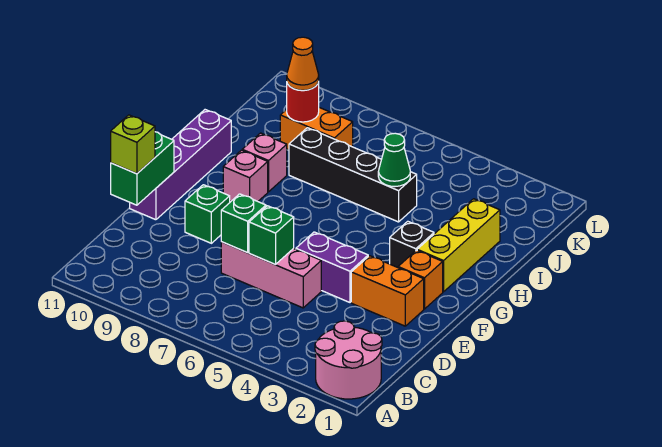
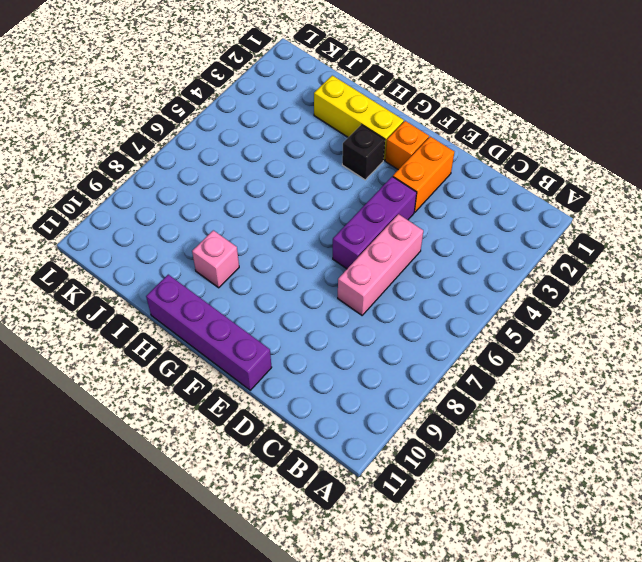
purple 1x3 brick [333,177,417,269] -> purple 1x2 brick [296,232,368,302]
none -> pink 2x2 round brick [315,321,382,399]
none -> green 1x1 brick [185,185,230,243]
none -> pink 1x1 brick [223,150,268,201]

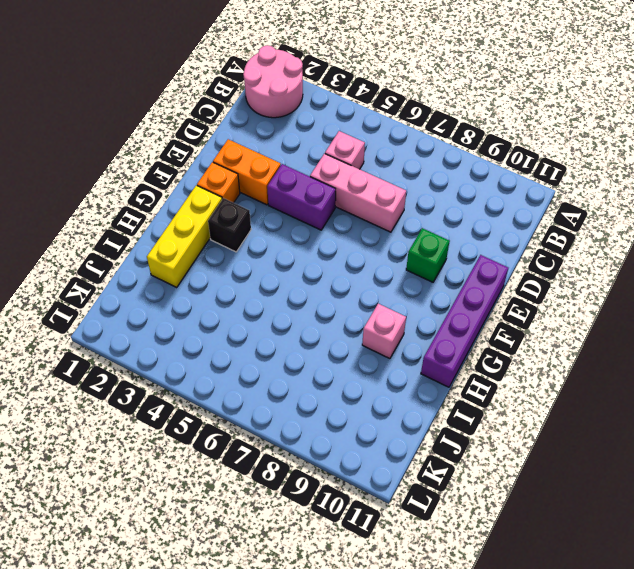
pink 1x1 brick [325,131,365,169] -> pink 1x1 brick moved to [223,150,268,201]
none -> black 1x4 brick [289,128,417,222]
none -> orange 1x2 brick [280,108,353,150]
none -> green 1x1 brick [249,206,294,264]

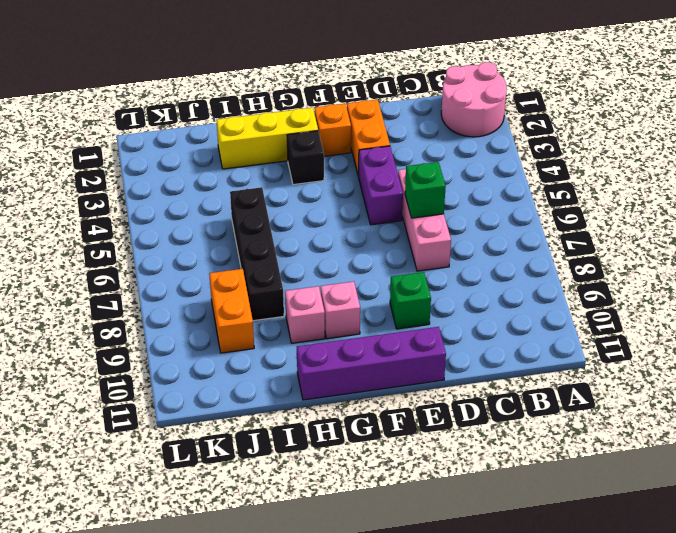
none -> green 1x1 brick [221,194,266,253]
none -> green 1x2 brick [111,132,174,205]
none -> green 1x1 cone [378,133,410,187]

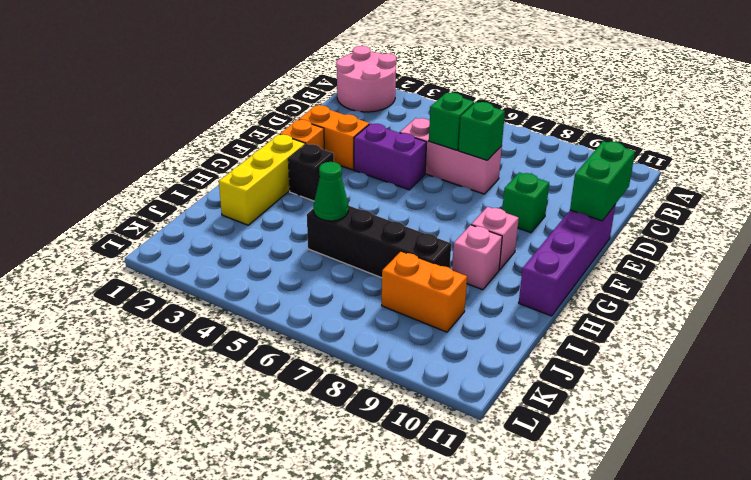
none -> red 1x1 round brick [287,82,319,122]
none -> lime 1x1 brick [111,115,155,174]
none -> orange 1x1 cone [287,37,319,90]

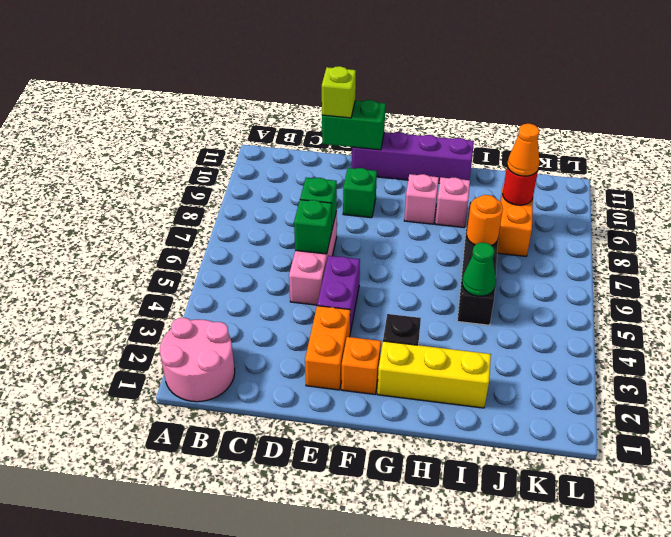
orange 1x1 round brick [467,195,503,246] -> none

